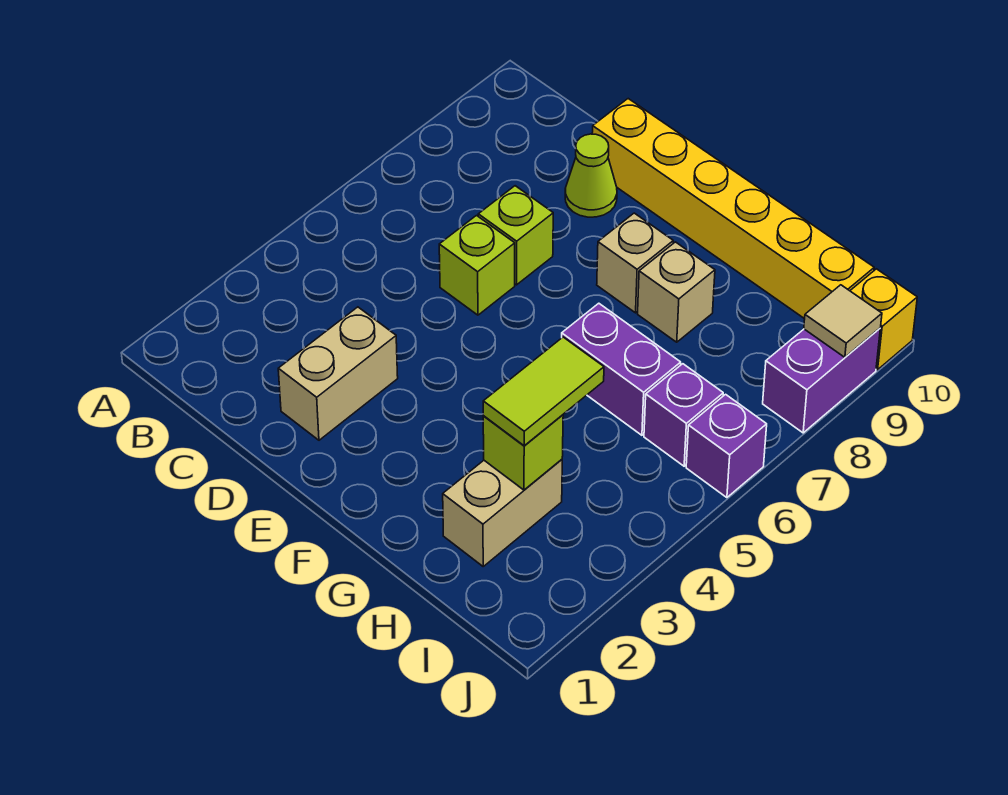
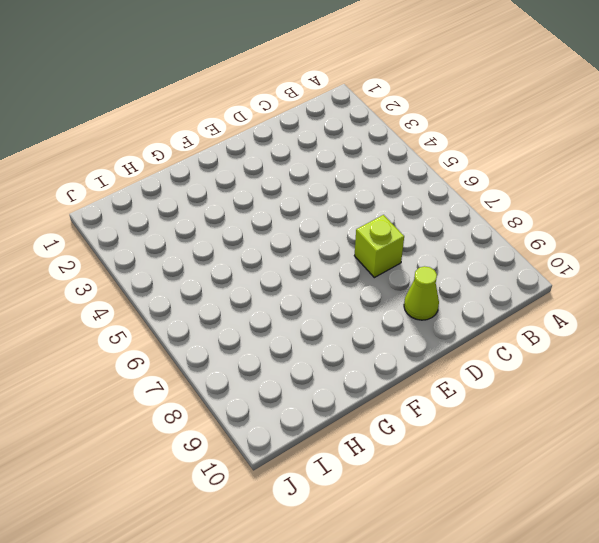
none -> tan 1x2 brick [278,307,398,440]
none -> lime 1x1 brick [439,216,515,315]
none -> yellow 1x6 brick [592,99,874,319]

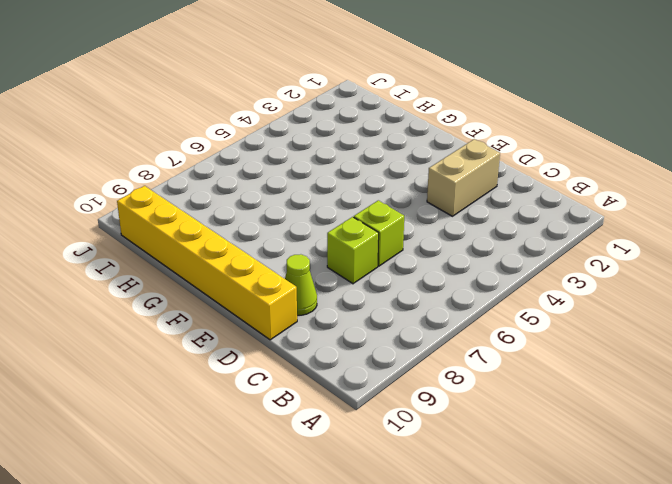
none -> tan 1x1 brick [597,213,673,313]
none -> purple 1x2 brick [562,303,681,435]
none -> tan 1x1 brick [638,242,715,342]

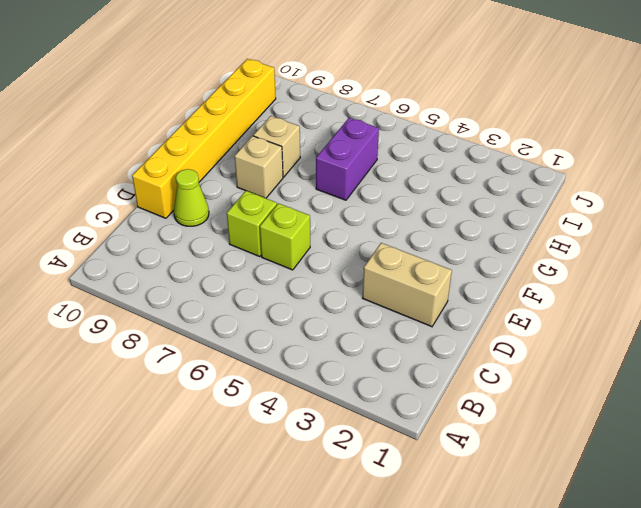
none -> tan 1x2 brick [443,459,562,566]
none -> purple 1x1 brick [644,364,723,466]
none -> purple 1x1 brick [686,394,767,498]

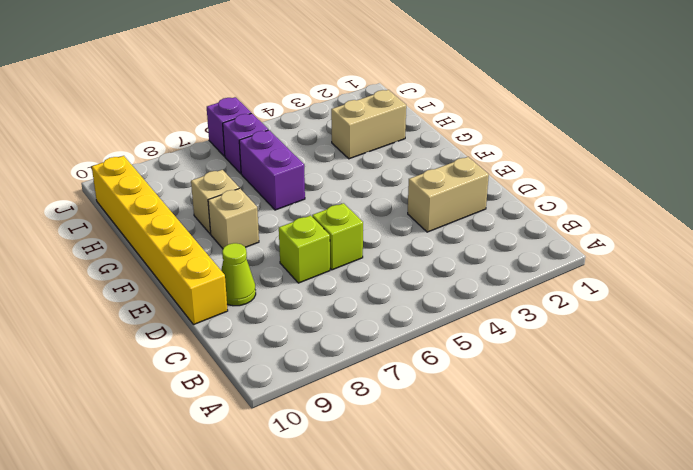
none -> purple 1x2 brick [763,328,880,433]
none -> yellow 1x1 brick [850,269,917,370]
none -> lime 1x1 brick [483,415,563,490]

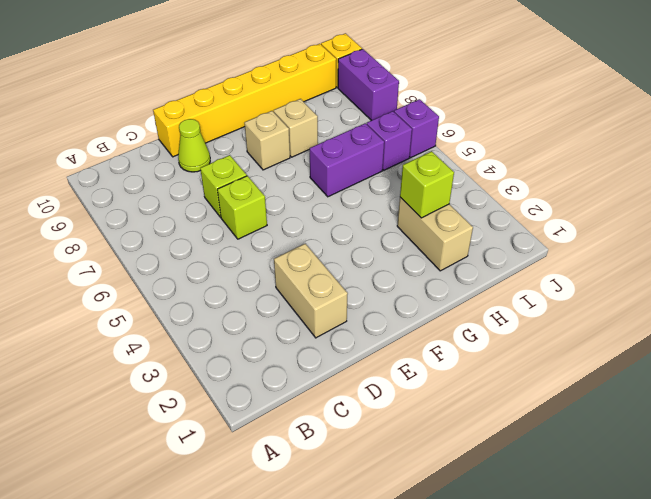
none -> tan 1x1 tile [804,285,882,357]
none -> lime 1x2 tile [483,337,604,446]

